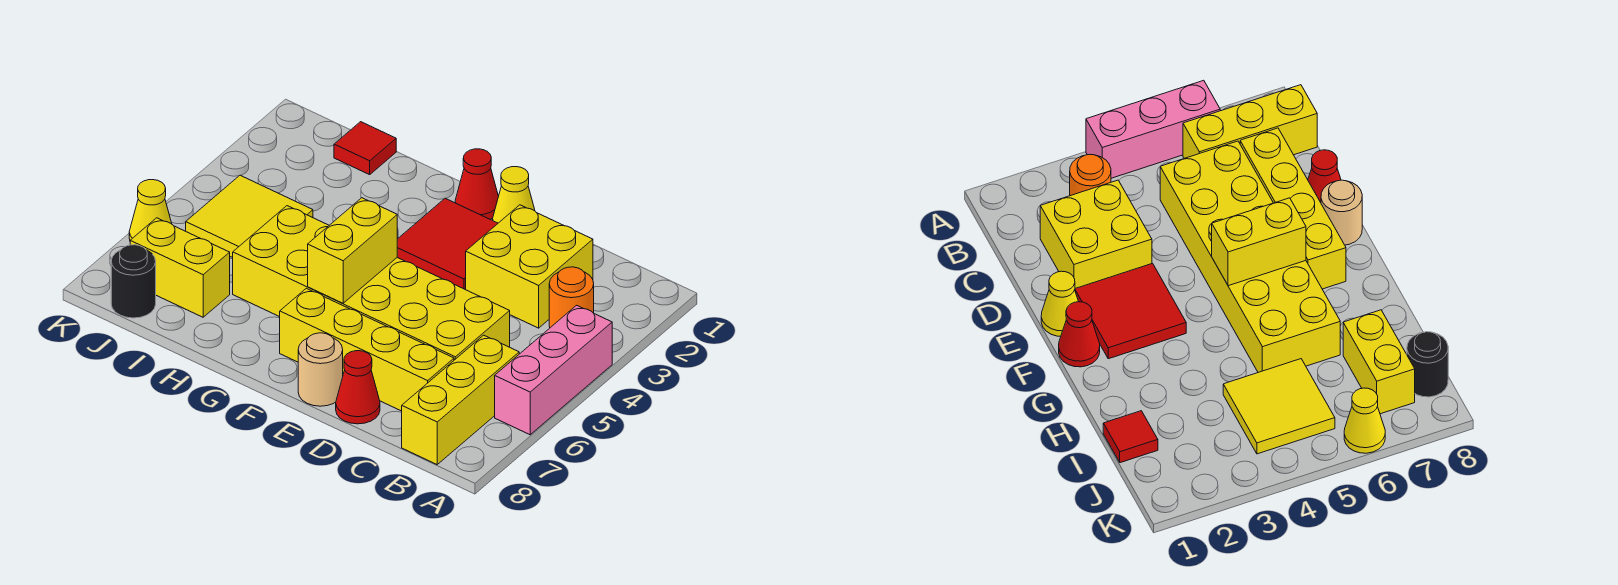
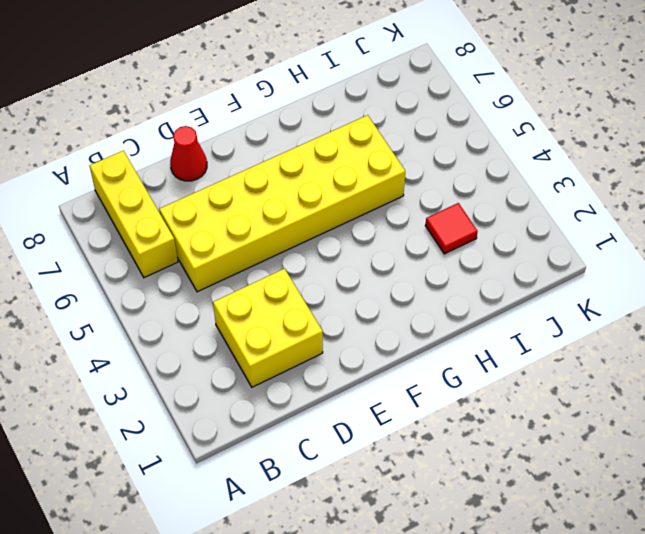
red 1x1 tile [425,203,478,254] -> red 1x1 tile moved to [334,122,396,175]
none -> pink 1x3 brick [495,305,612,435]
none -> orange 1x1 round brick [549,267,594,328]
none -> yellow 1x4 brick [280,288,454,411]

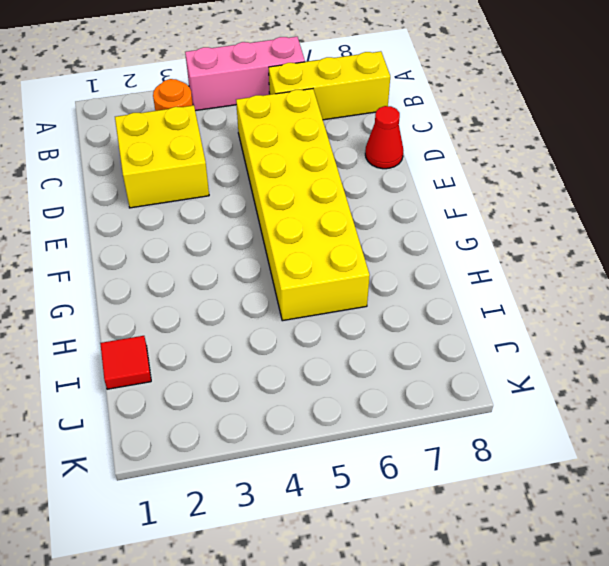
none -> yellow 1x4 brick [280,288,454,411]
none -> yellow 1x1 cone [493,167,535,223]
none -> red 2x2 tile [397,198,498,290]

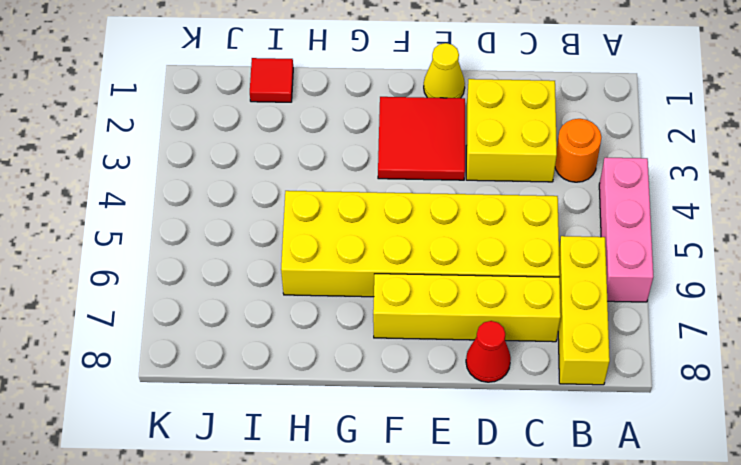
none -> tan 1x1 round brick [298,333,343,406]
none -> red 1x1 cone [455,149,499,219]
none -> yellow 2x2 tile [186,175,313,258]

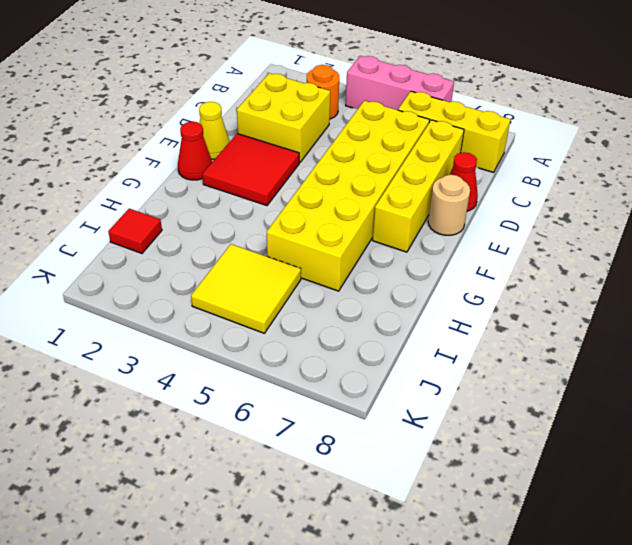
none -> yellow 1x2 brick [130,218,230,317]
none -> black 1x1 round brick [111,245,156,318]
none -> yellow 1x1 cone [129,180,172,240]

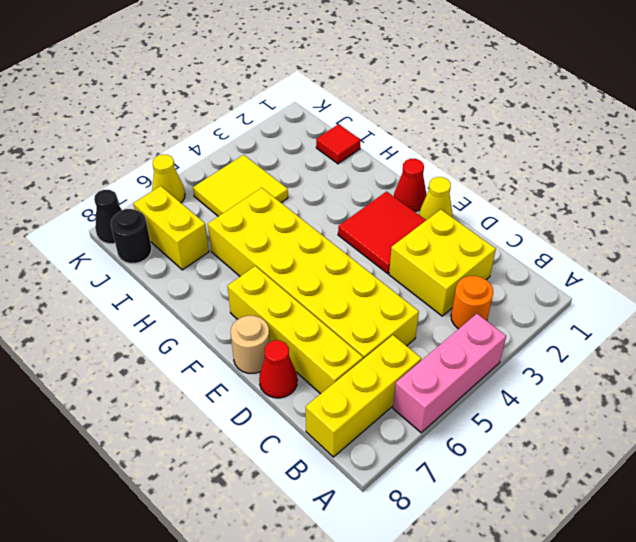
black 1x1 cone [94,190,122,244] -> none
none -> yellow 1x2 brick [308,198,397,303]

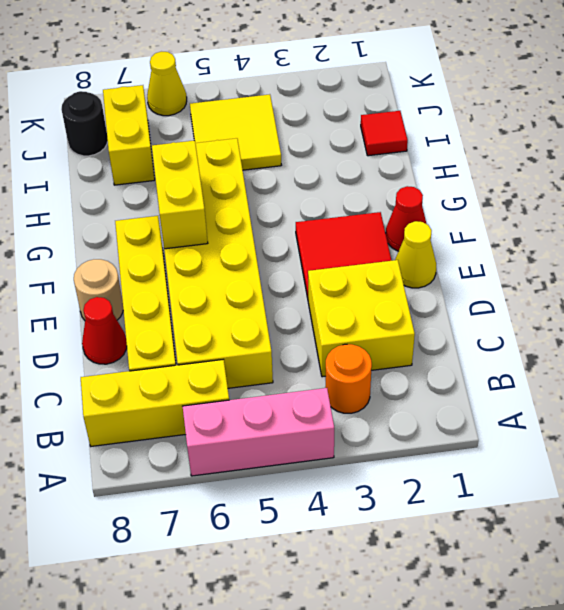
yellow 1x2 brick [152,140,208,249] -> yellow 1x2 brick turned to [308,198,397,303]

